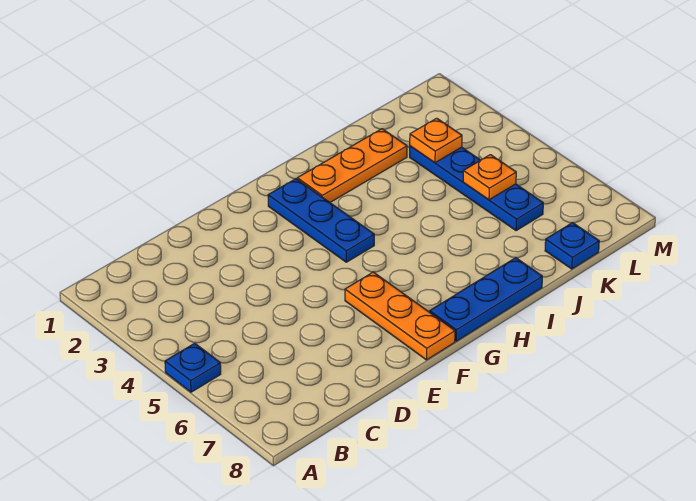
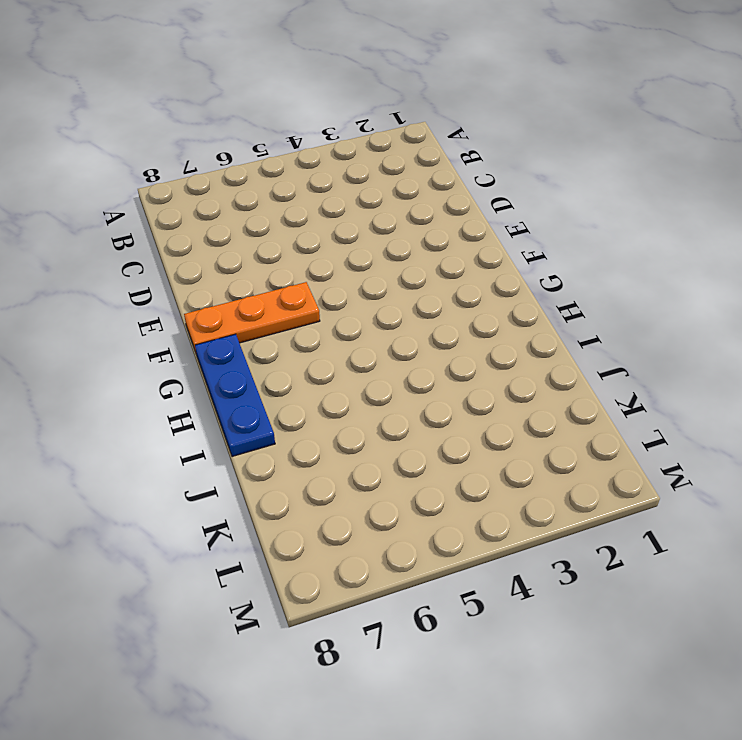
none -> blue 1x1 plate [165,343,221,392]
none -> blue 1x3 plate [268,179,374,262]

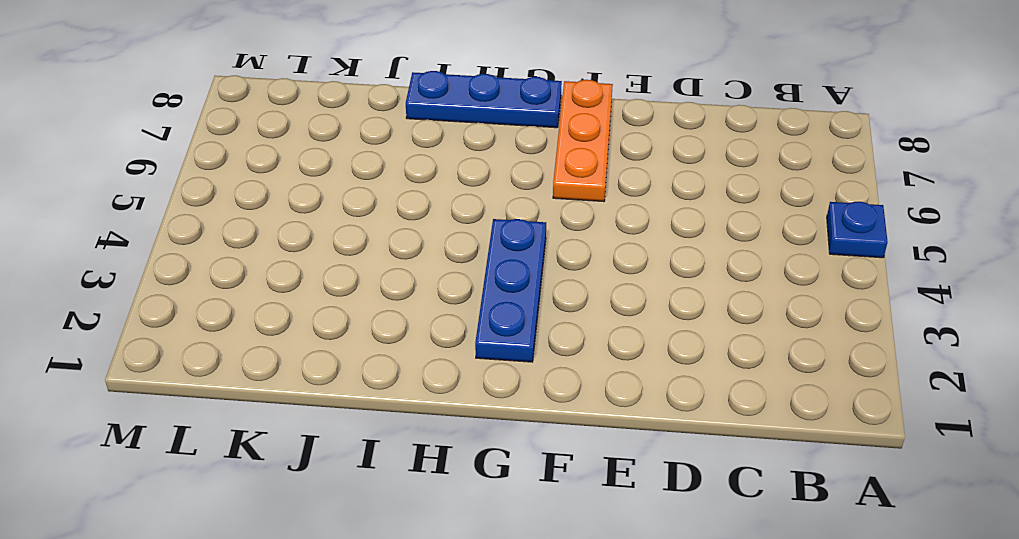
none -> orange 1x3 plate [297,129,407,202]
none -> blue 1x4 plate [410,146,543,231]

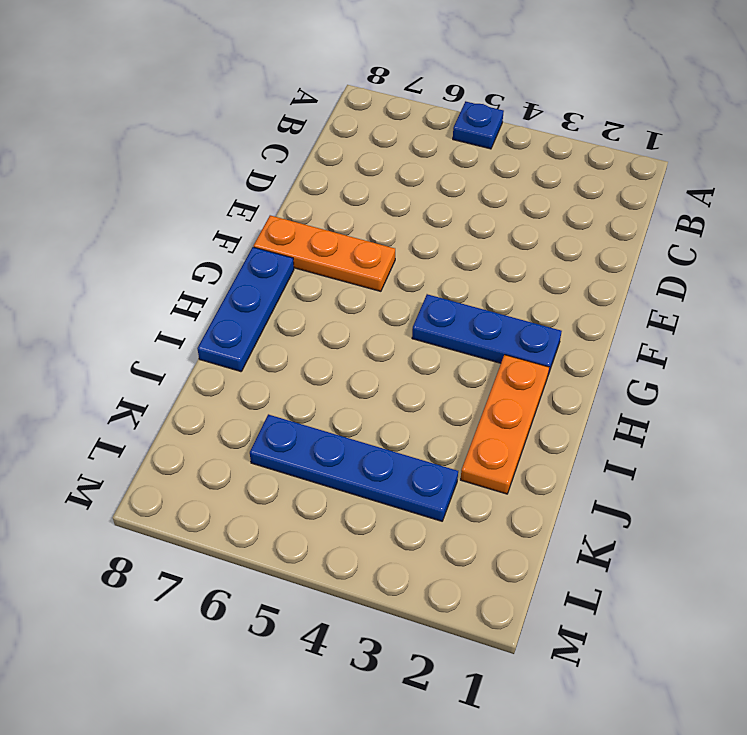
none -> blue 1x1 plate [545,223,599,269]
none -> orange 1x1 plate [410,118,462,163]

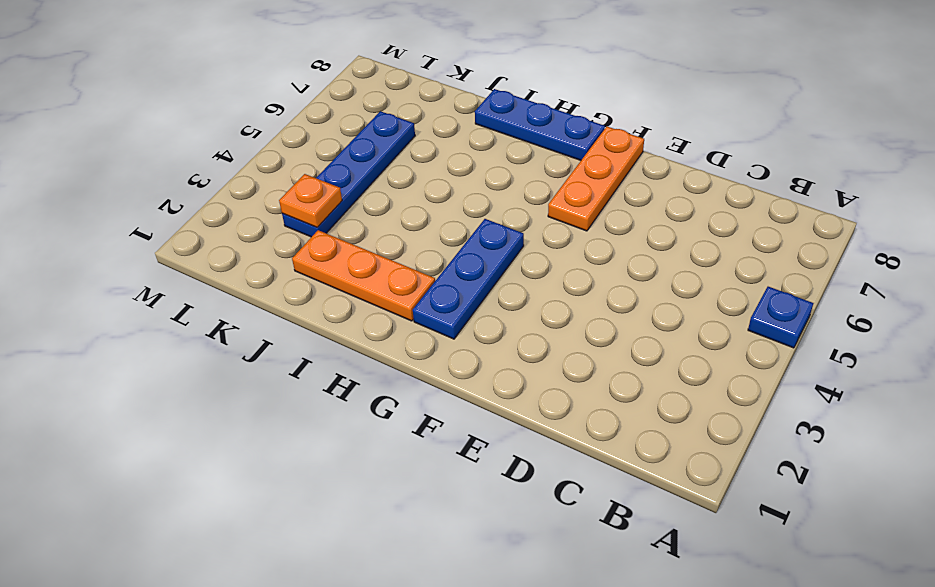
none -> blue 1x1 plate [545,223,599,269]
none -> orange 1x1 plate [463,155,516,200]

